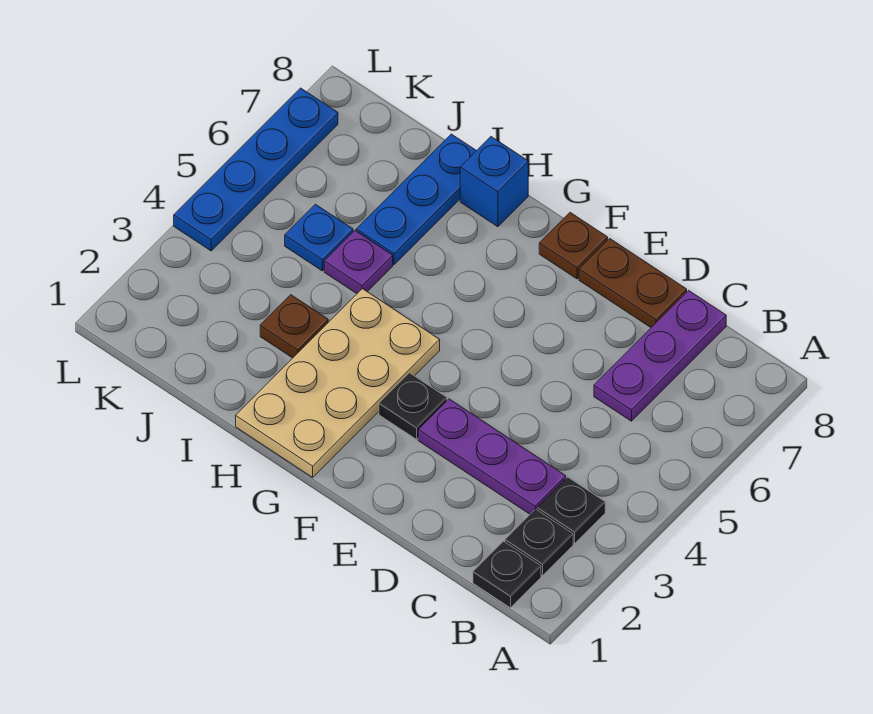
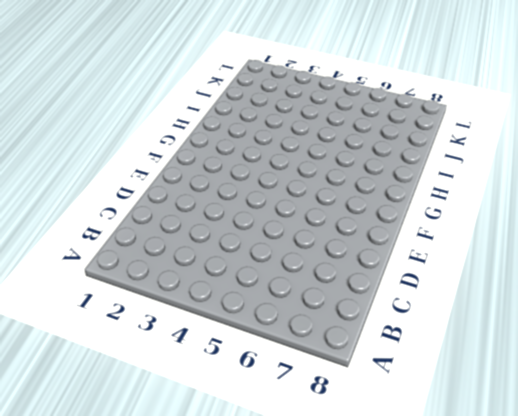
none -> black 1x1 plate [473,541,541,608]
none -> black 1x1 plate [505,509,573,576]
none -> black 1x1 plate [537,477,605,543]

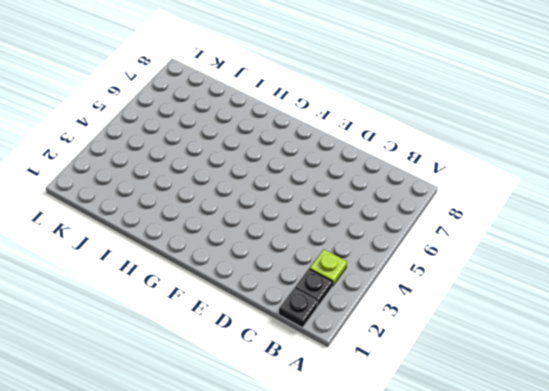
lime 1x1 plate [310,250,347,286] -> black 1x1 plate [537,477,605,543]
none -> purple 1x3 plate [418,399,566,514]
none -> purple 1x3 plate [594,290,726,421]
none -> brown 1x2 plate [579,238,687,327]

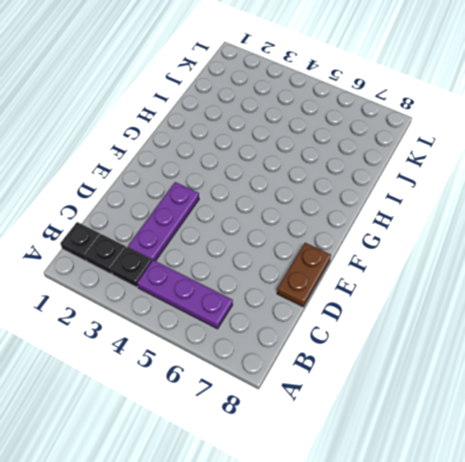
purple 1x3 plate [137,260,233,329] -> purple 1x3 plate moved to [594,290,726,421]
none -> black 1x1 plate [379,373,447,439]
none -> brown 1x1 plate [539,213,608,279]
none -> tan 2x4 plate [236,289,440,477]

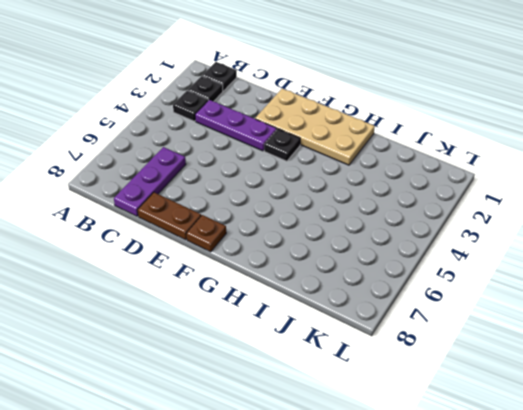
tan 2x4 plate [255,89,375,165] -> tan 2x4 plate turned to [236,289,440,477]
none -> blue 1x1 brick [460,137,528,227]
none -> brown 1x1 plate [260,295,328,358]
none -> purple 1x1 plate [324,231,393,294]

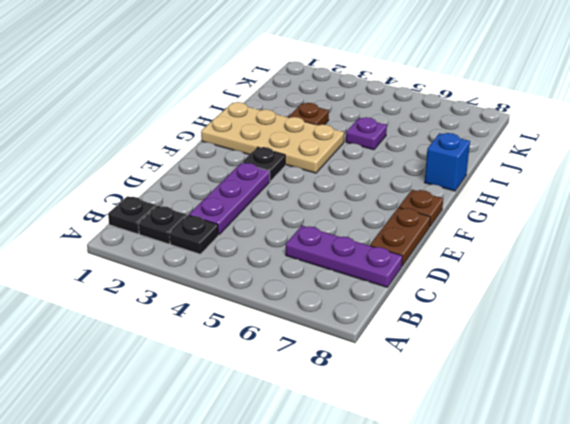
none -> blue 1x3 plate [356,134,476,265]
none -> blue 1x1 plate [285,204,353,271]
none -> blue 1x4 plate [174,88,338,251]

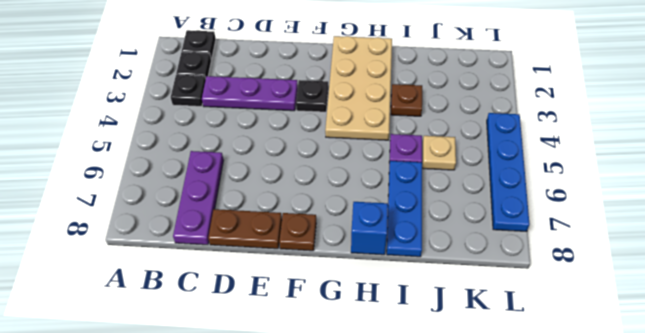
tan 1x1 plate [423,136,456,170] -> blue 1x1 plate [285,204,353,271]

